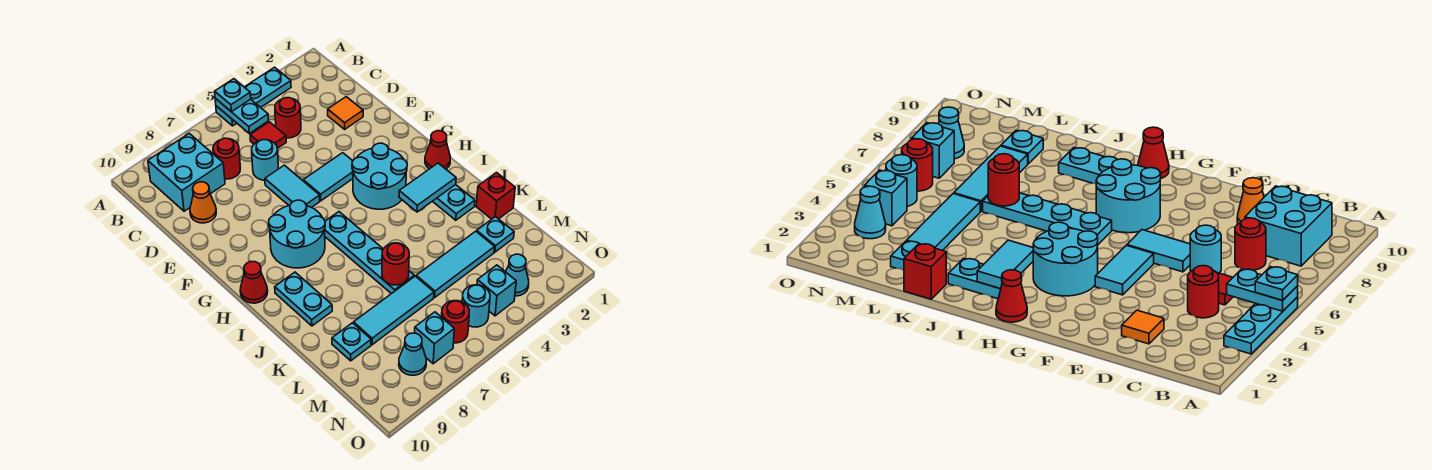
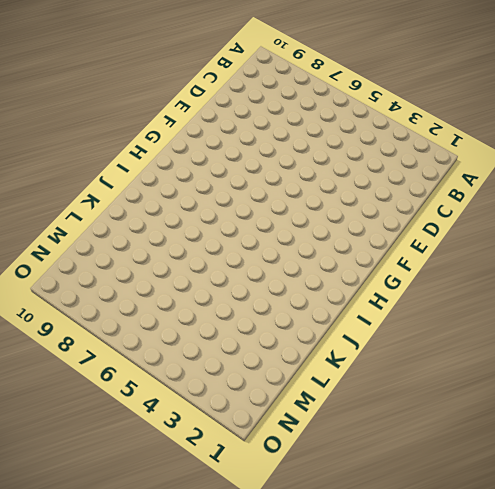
none -> cyan 1x3 plate [216,67,291,126]
none -> cyan 2x2 brick [148,133,225,211]
none -> red 1x1 round brick [275,98,301,138]
none -> red 1x1 tile [250,122,286,149]

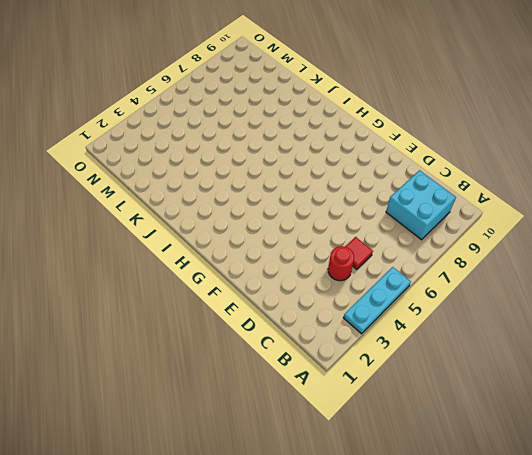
none -> red 1x1 round brick [213,138,240,179]
none -> orange 1x1 tile [328,97,363,129]
none -> cyan 1x1 round brick [252,140,278,180]
none -> orange 1x1 cone [190,182,216,223]

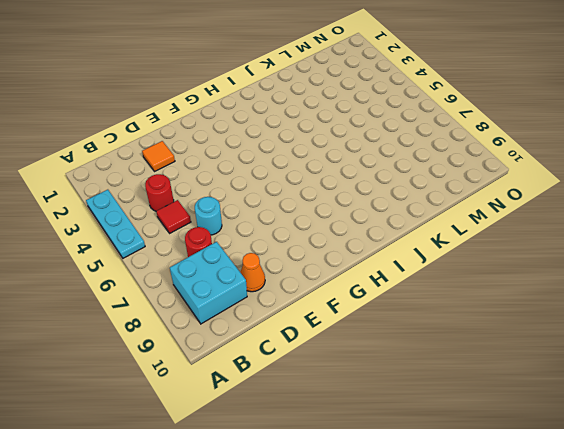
none -> cyan 1x2 tile [265,165,320,208]
none -> cyan 1x2 tile [303,153,353,201]
none -> cyan 2x2 round brick [352,143,407,209]
none -> cyan 2x2 round brick [269,200,325,268]

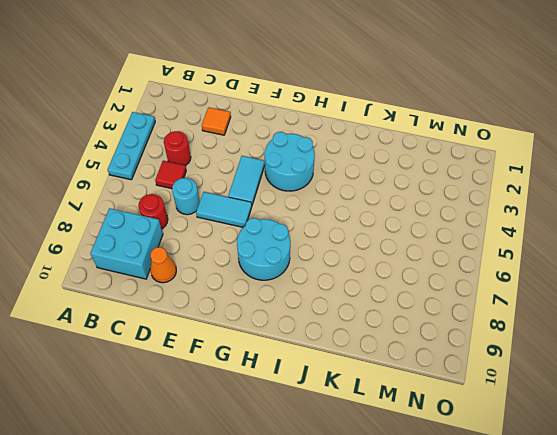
none -> red 1x1 cone [425,131,451,169]
none -> cyan 1x4 plate [325,212,414,294]
none -> red 1x1 cone [240,262,268,303]
none -> cyan 1x2 plate [433,185,475,220]

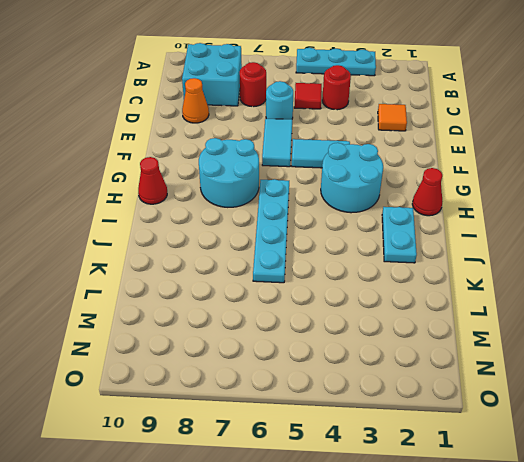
none -> cyan 1x2 plate [275,272,332,326]
none -> red 1x1 brick [476,173,515,219]
none -> cyan 1x1 plate [477,217,514,252]
none -> cyan 1x3 tile [416,231,494,297]

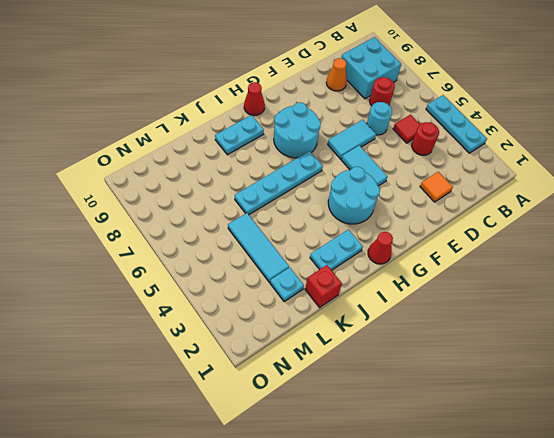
none -> cyan 1x3 tile [353,276,434,345]
none -> cyan 1x1 plate [332,323,371,361]
none -> cyan 1x1 cone [506,254,529,296]
none -> cyan 1x1 brick [477,265,516,316]

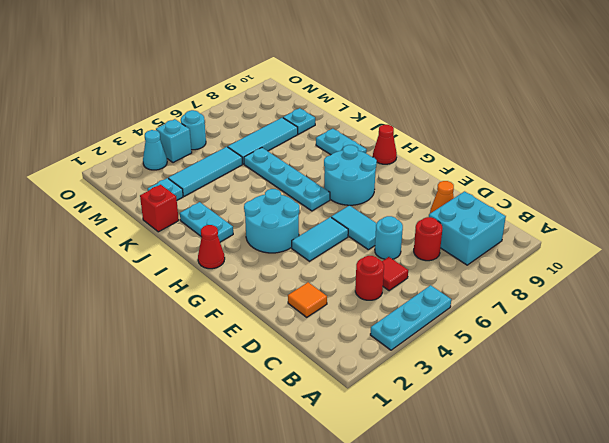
none -> red 1x1 round brick [442,301,469,343]
none -> cyan 1x1 brick [415,312,454,364]
none -> cyan 1x1 cone [399,333,427,375]
none -> cyan 1x2 plate [215,99,269,133]

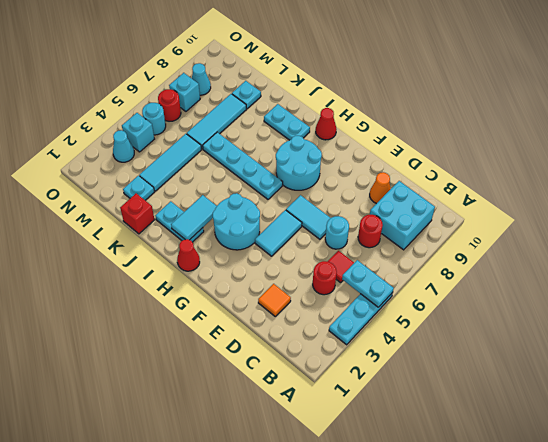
none -> red 1x1 round brick [382,243,409,285]
none -> cyan 1x1 plate [215,79,251,112]

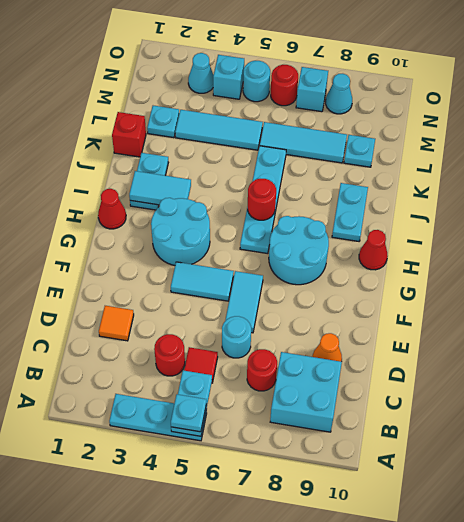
red 1x1 round brick [248,179,276,220] -> red 1x1 round brick moved to [382,243,409,285]

